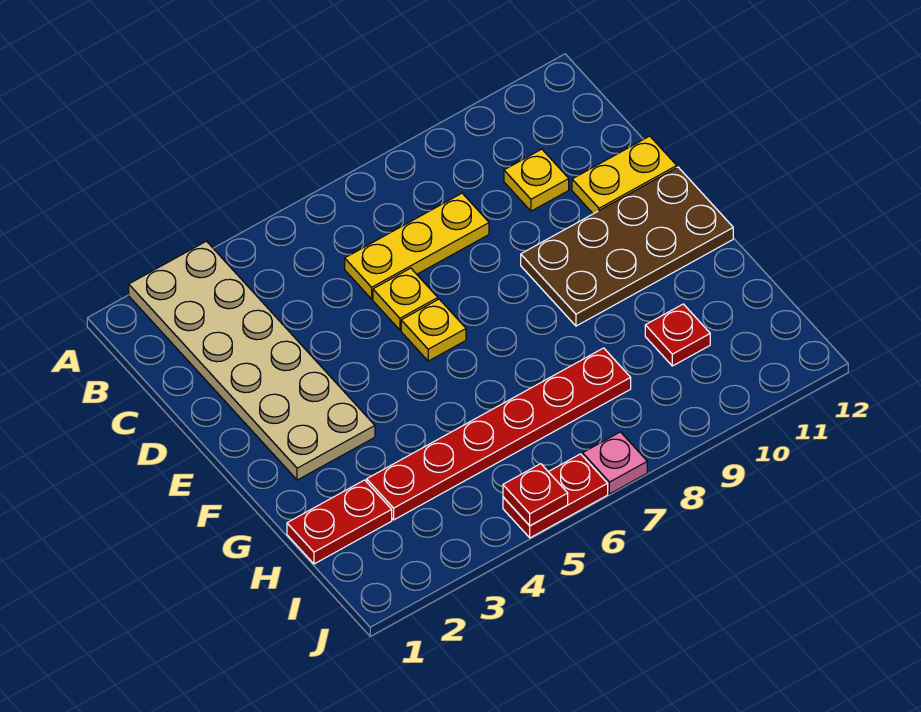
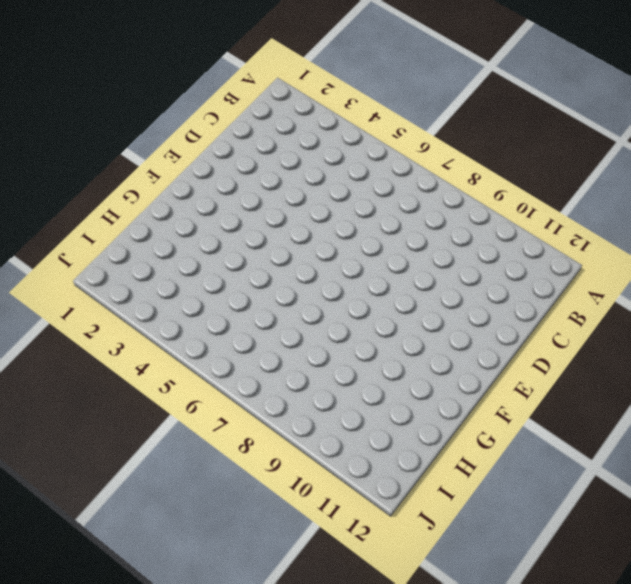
none -> tan 2x6 plate [129,241,375,480]
none -> yellow 1x3 plate [345,193,489,299]
none -> yellow 1x1 plate [504,149,569,211]

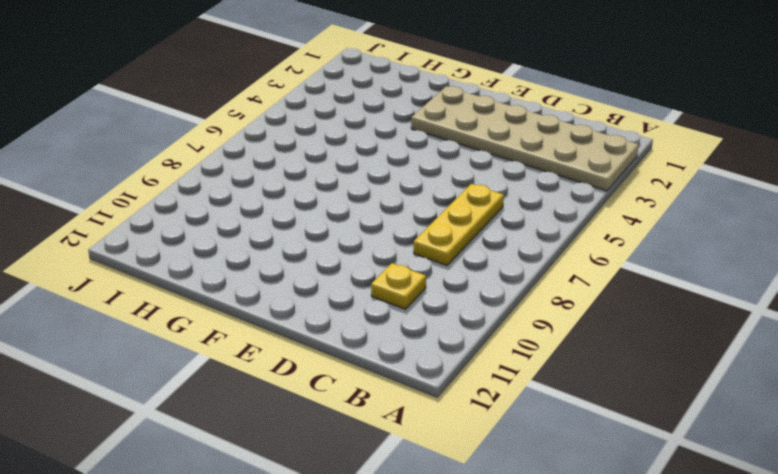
none -> yellow 1x1 plate [373,268,438,330]
none -> yellow 1x2 plate [572,136,677,214]
none -> yellow 1x1 plate [401,299,466,361]

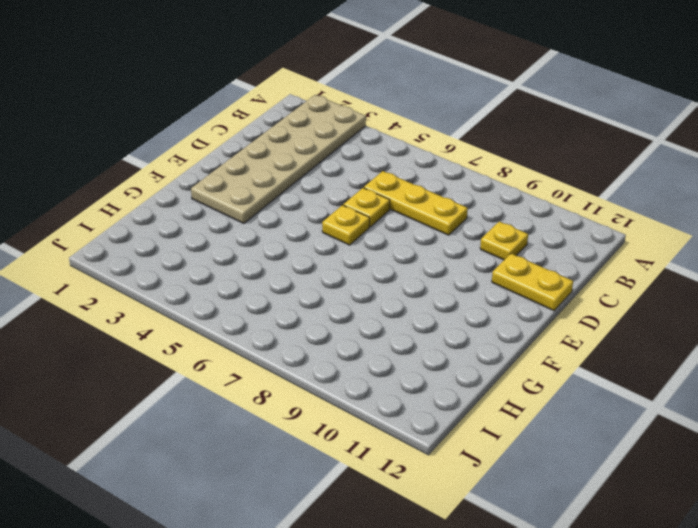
none -> brown 2x4 plate [521,167,733,326]
none -> red 1x2 plate [287,480,392,564]
none -> red 1x6 plate [367,348,631,520]

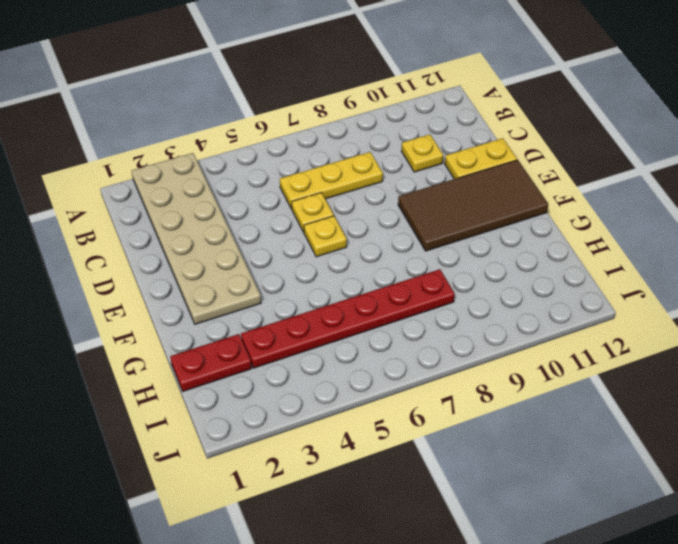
brown 2x4 tile [398,160,548,251] -> brown 2x4 plate [521,167,733,326]
none -> red 1x1 plate [645,304,710,366]
none -> red 1x2 plate [503,454,608,538]
none -> pink 1x1 plate [583,432,647,494]

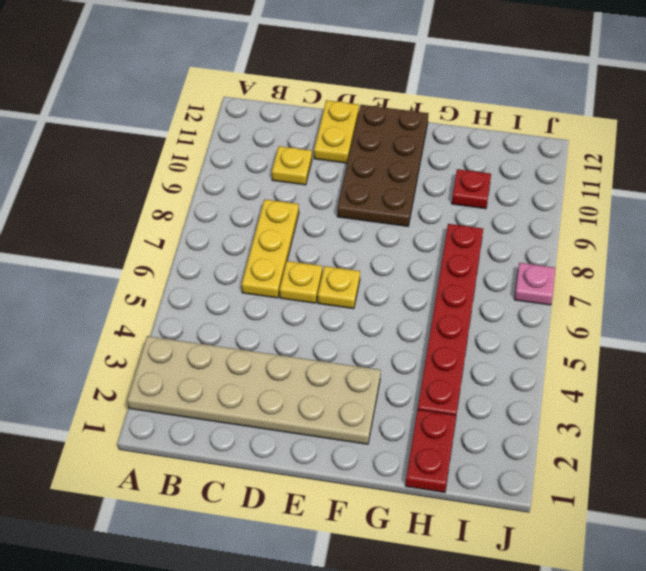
none -> red 1x2 plate [503,454,608,538]
none -> red 1x1 plate [503,464,568,526]

